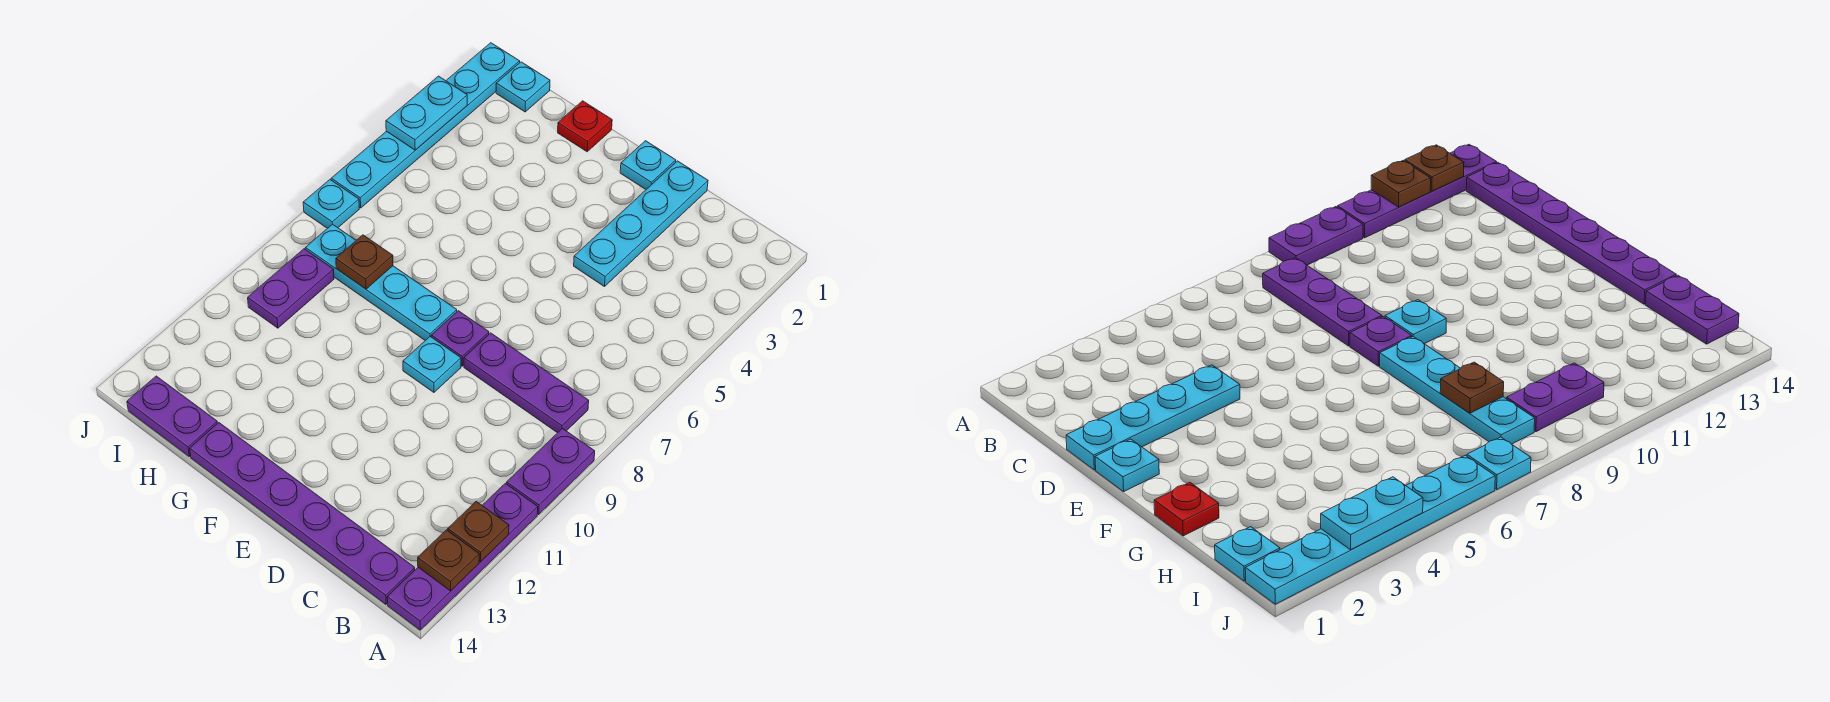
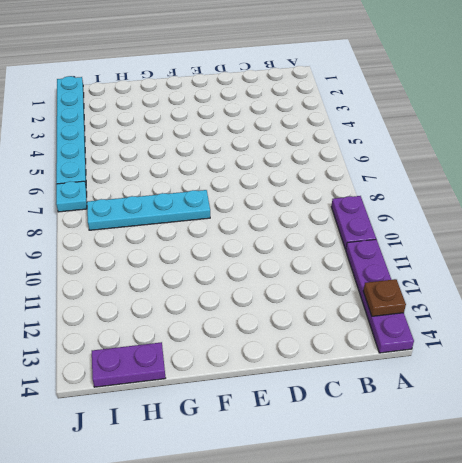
none -> purple 1x3 plate [464,333,589,433]
none -> purple 1x6 plate [190,423,415,604]
none -> cyan 1x4 plate [574,161,708,287]

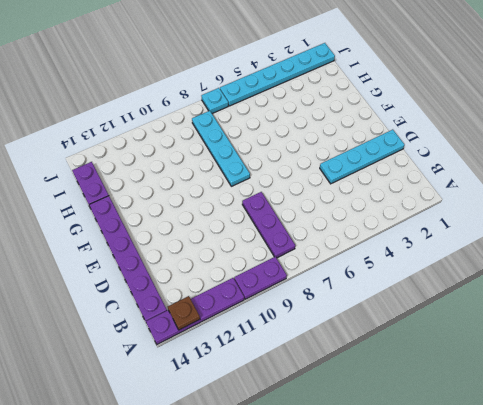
none -> cyan 1x1 plate [620,141,676,189]
none -> purple 1x1 plate [431,311,489,366]
none -> cyan 1x1 plate [403,337,461,392]

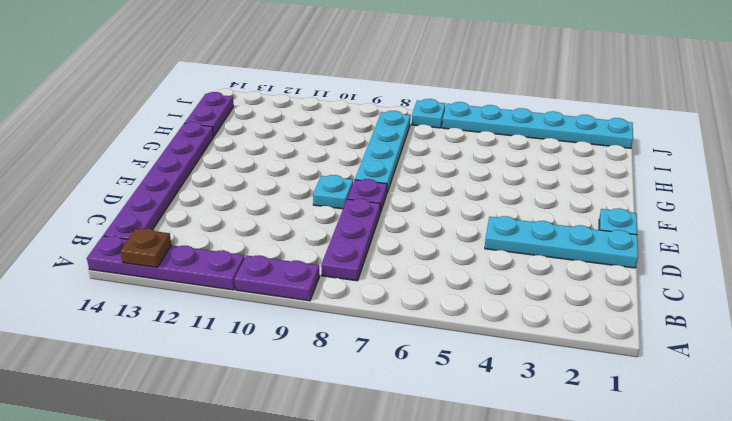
none -> red 1x1 plate [558,101,612,152]
none -> cyan 1x1 plate [496,62,550,112]
none -> purple 1x2 plate [248,249,334,328]

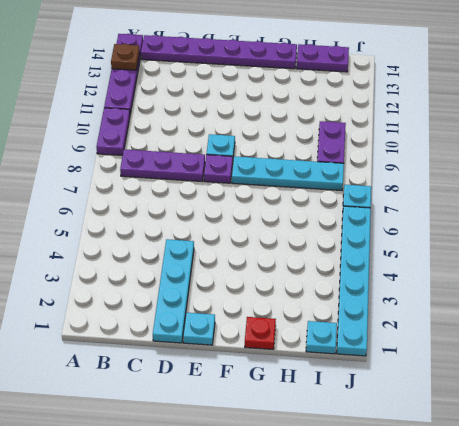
none -> brown 1x1 plate [448,501,509,562]
none -> brown 1x1 plate [336,235,393,289]
none -> cyan 1x2 plate [386,76,467,150]

